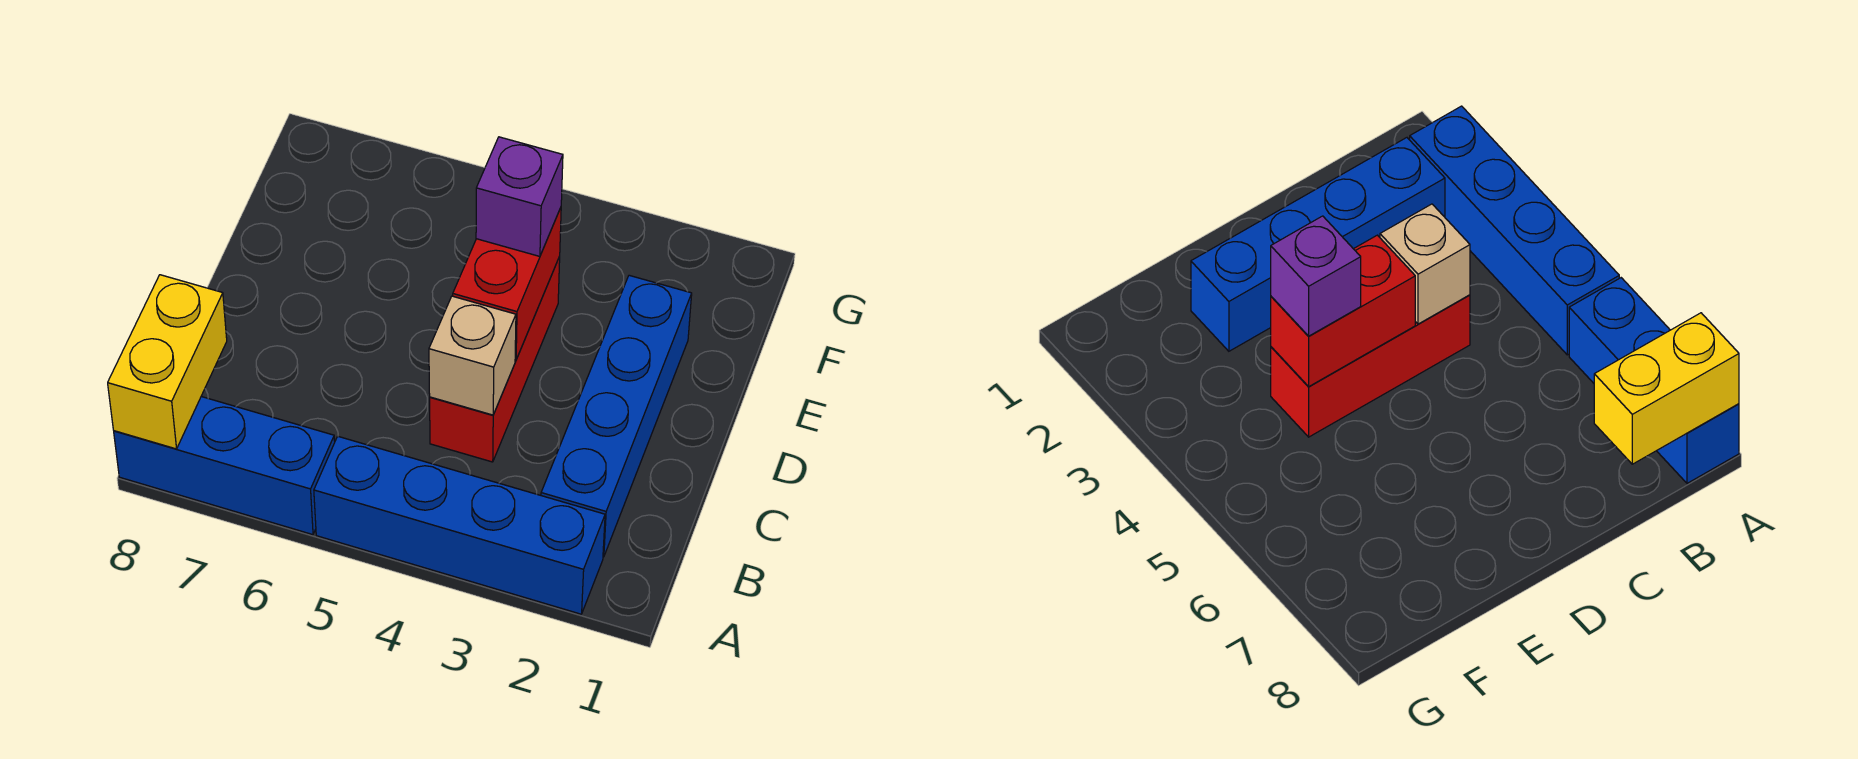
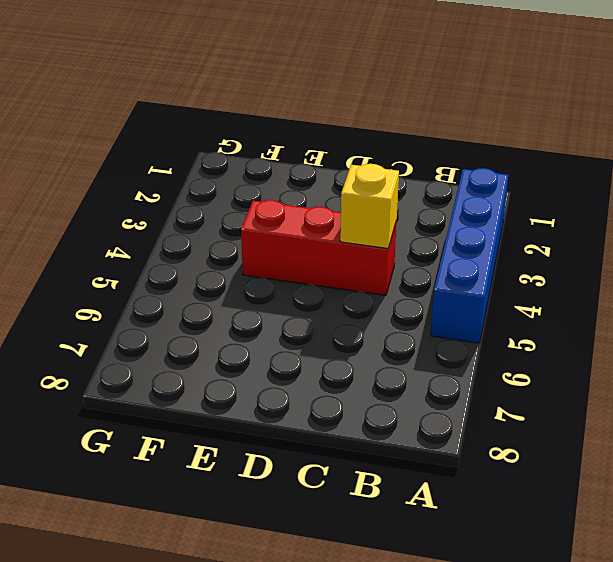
yellow 1x1 brick [340,164,399,248] -> tan 1x1 brick [429,296,516,415]
none -> blue 1x3 brick [114,397,335,535]
none -> blue 1x4 brick [541,275,692,557]

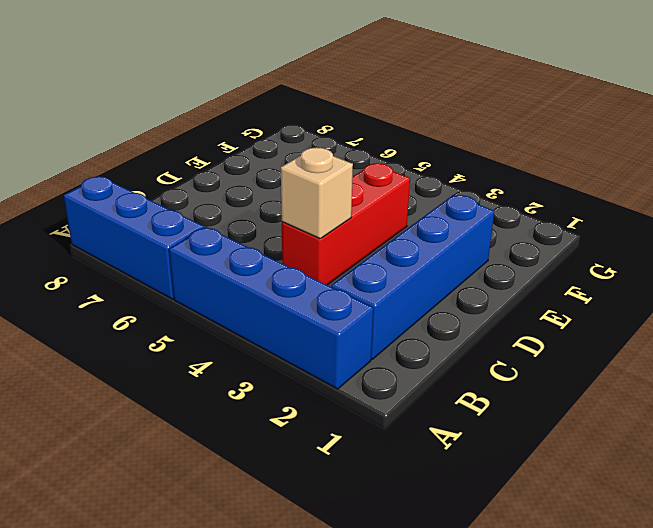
none -> yellow 1x2 brick [108,275,227,449]
none -> red 1x2 brick [453,208,561,360]

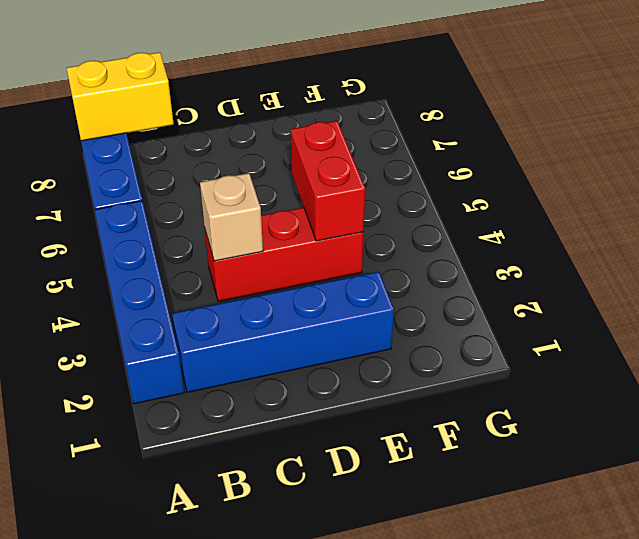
red 1x2 brick [291,121,365,241] -> red 1x2 brick turned to [453,208,561,360]
none -> purple 1x1 brick [476,137,563,256]

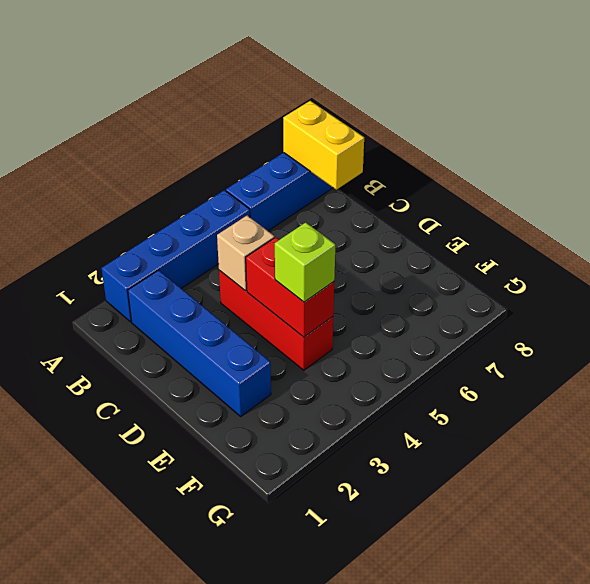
lime 1x1 brick [275,222,335,302] -> purple 1x1 brick [476,137,563,256]

